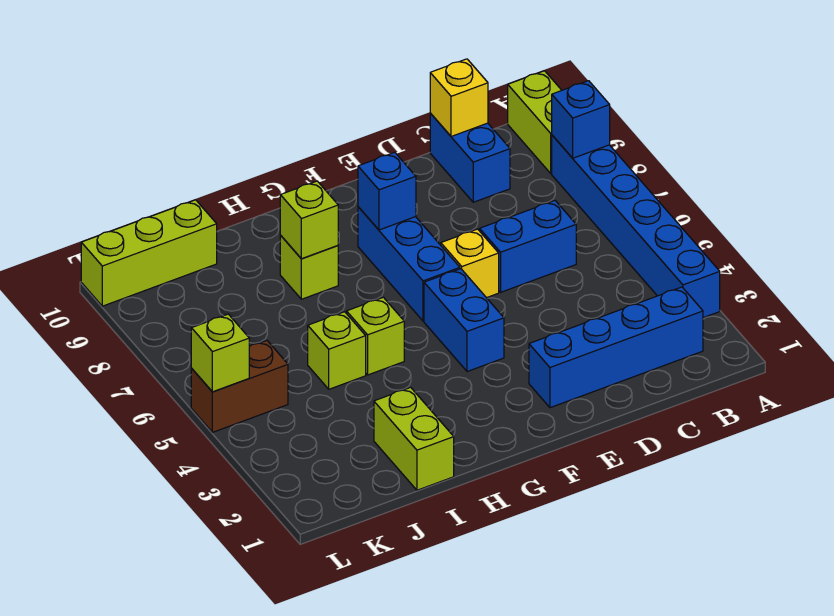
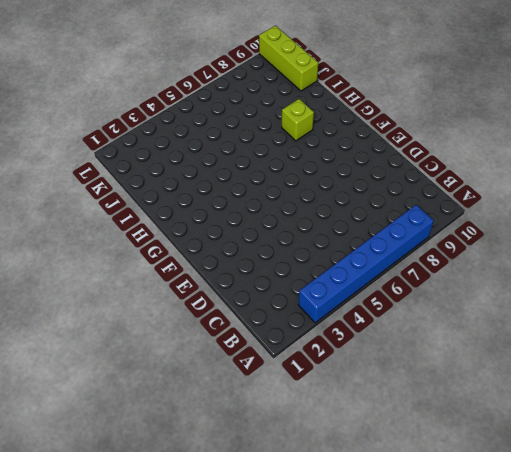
none -> lime 1x2 brick [508,71,562,174]
none -> blue 1x4 brick [529,287,703,408]
none -> blue 1x2 brick [480,201,576,292]

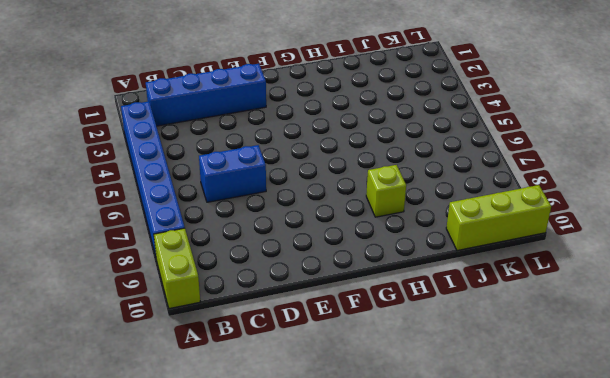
none -> blue 1x2 brick [430,113,510,202]
none -> yellow 1x1 brick [441,229,499,298]
none -> blue 1x2 brick [424,269,504,372]

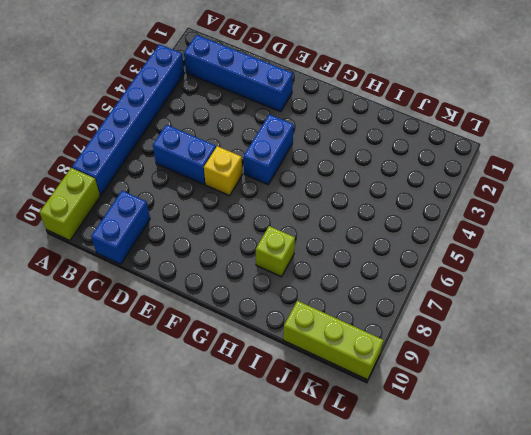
none -> blue 1x3 brick [358,207,460,321]
none -> lime 1x1 brick [347,297,404,375]
none -> lime 1x2 brick [374,387,454,490]

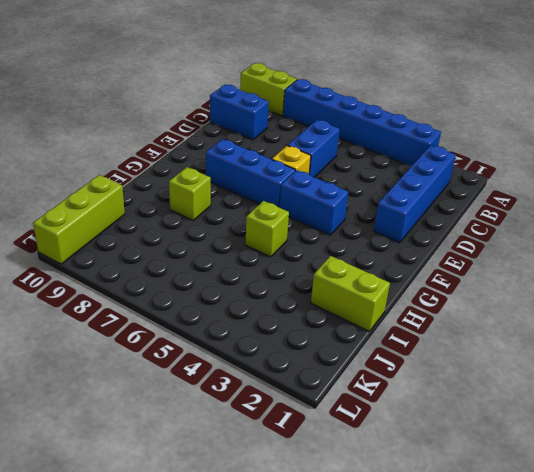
none -> lime 1x1 brick [308,312,366,389]
none -> brown 1x2 brick [191,341,288,432]
none -> blue 1x1 brick [552,81,610,158]

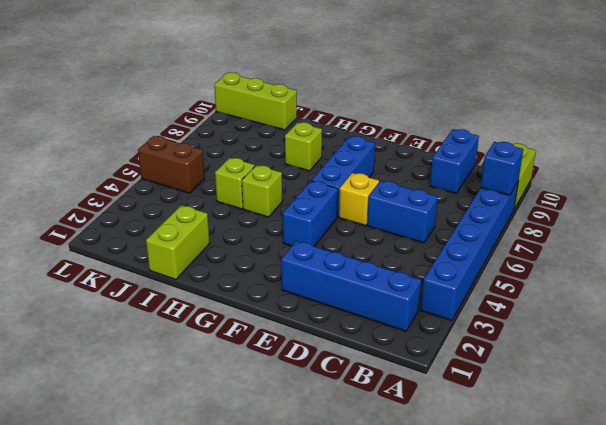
none -> yellow 1x1 brick [430,59,488,137]
none -> blue 1x1 brick [358,152,416,230]
none -> lime 1x1 brick [280,181,338,259]

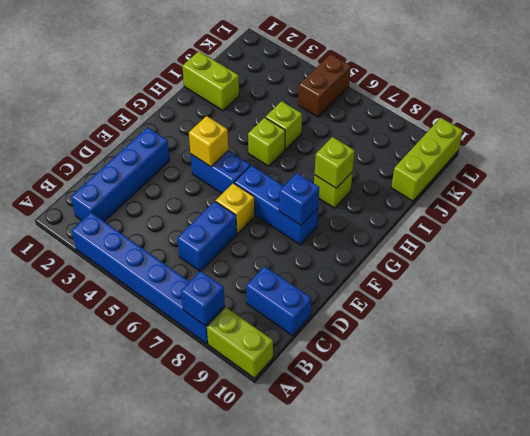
yellow 1x1 brick [189,116,228,167] -> yellow 1x1 brick moved to [430,59,488,137]
none -> lime 1x1 brick [191,314,249,392]

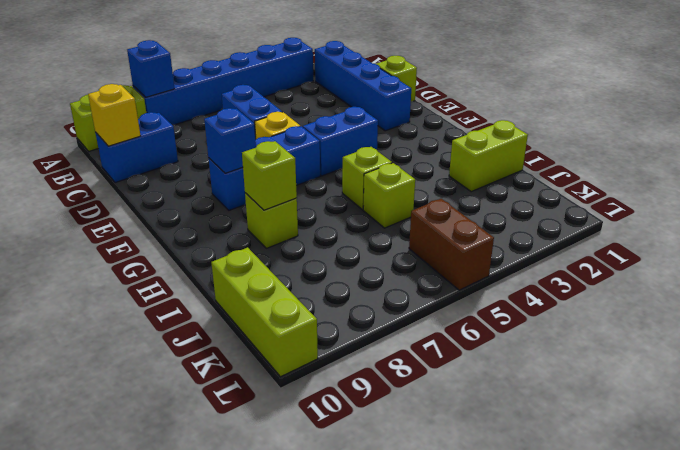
lime 1x1 brick [376,56,417,101] -> lime 1x1 brick moved to [191,314,249,392]

